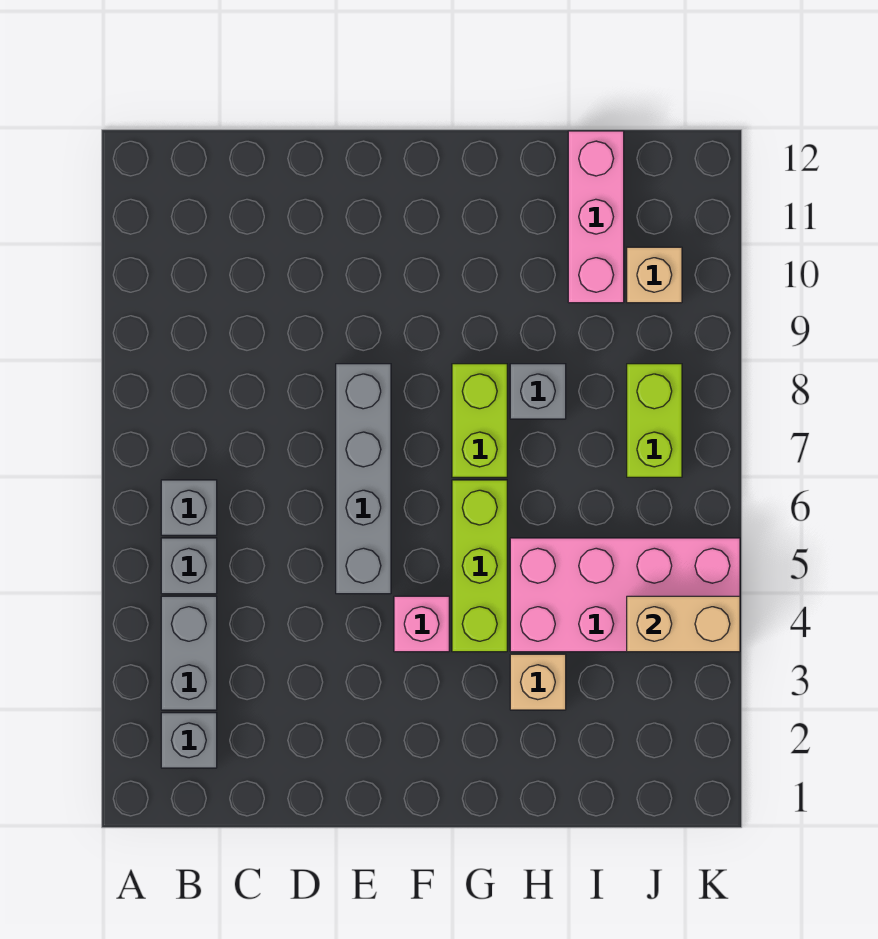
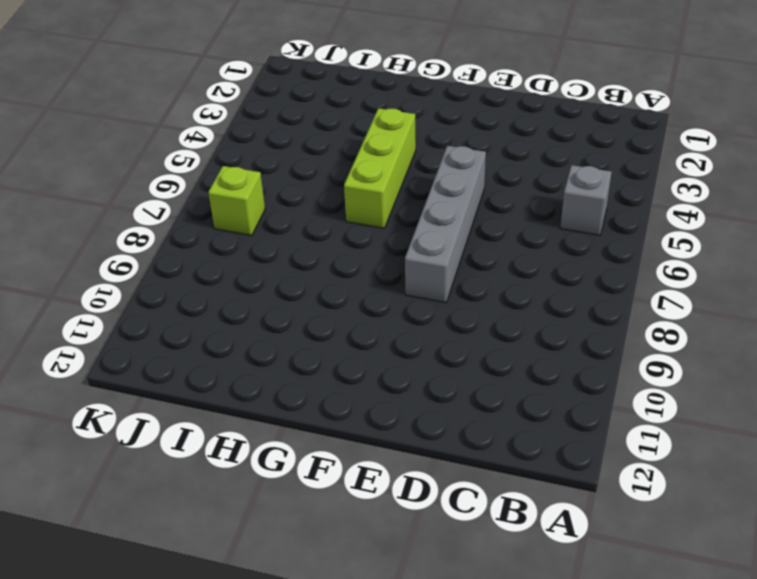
lime 1x1 brick [208,166,265,236] -> lime 1x2 brick [627,364,682,477]
none -> grey 1x1 brick [161,713,217,768]
none -> grey 1x2 brick [161,596,217,710]
none -> grey 1x1 brick [161,480,217,535]

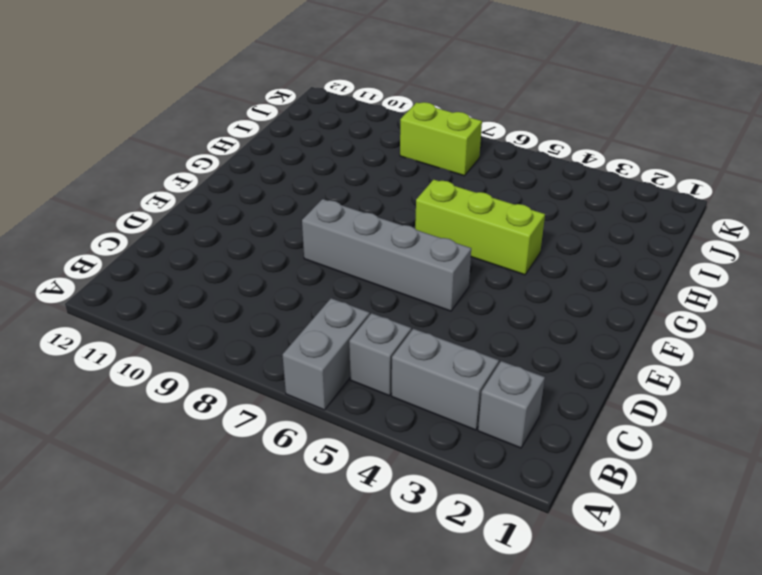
grey 1x2 brick [283,298,370,410] -> grey 1x1 brick [161,480,217,535]
none -> pink 1x1 brick [394,596,449,652]
none -> lime 1x2 brick [452,364,507,477]
none -> tan 1x1 brick [510,654,566,710]

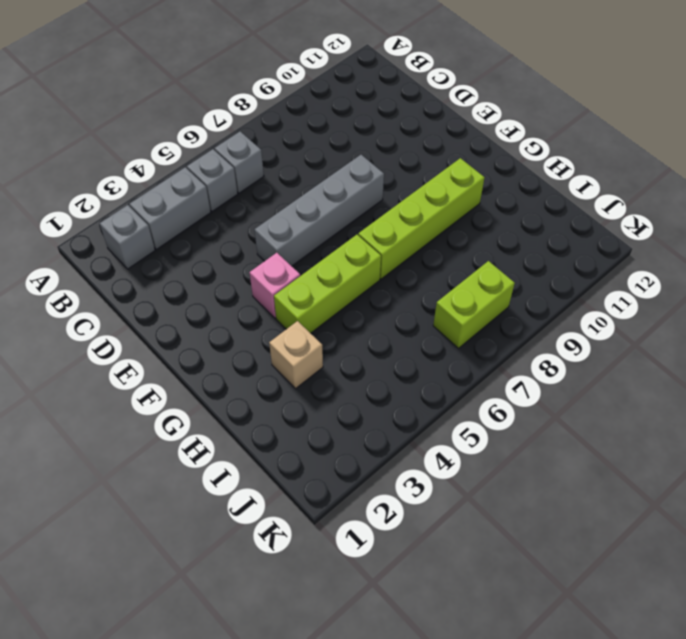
lime 1x4 brick [358,158,485,279] -> lime 1x2 brick [452,364,507,477]
none -> pink 2x4 brick [510,538,740,652]
none -> grey 1x1 brick [510,364,566,419]
none -> pink 1x3 brick [568,131,624,303]

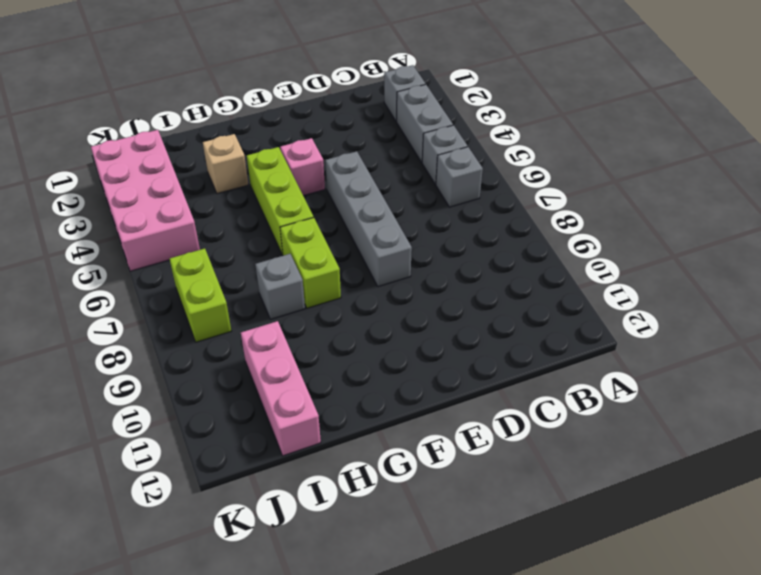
pink 2x4 brick [91,130,200,271] -> pink 2x4 brick turned to [510,538,740,652]
none -> tan 1x1 brick [627,247,682,303]
none -> tan 1x2 brick [627,596,740,652]

